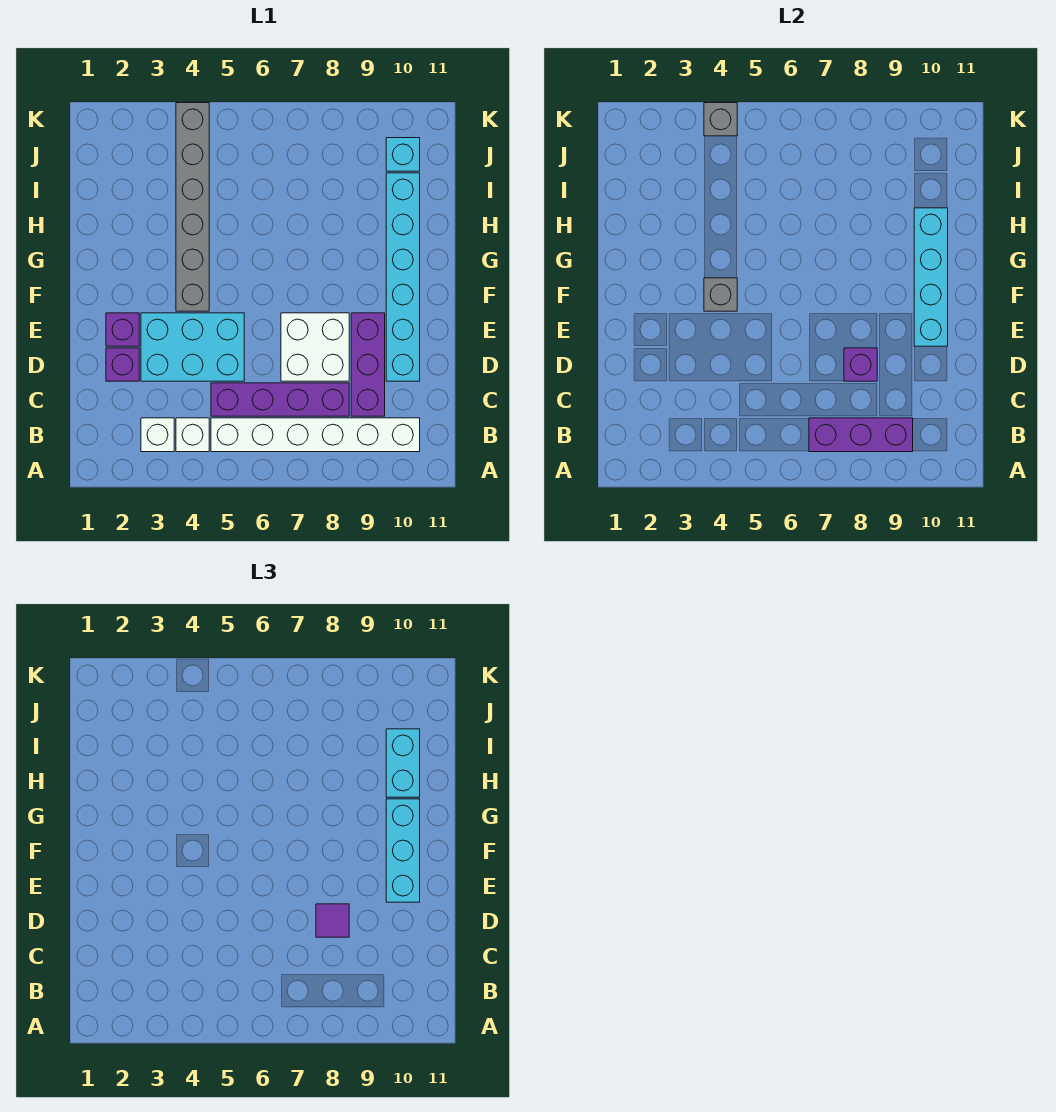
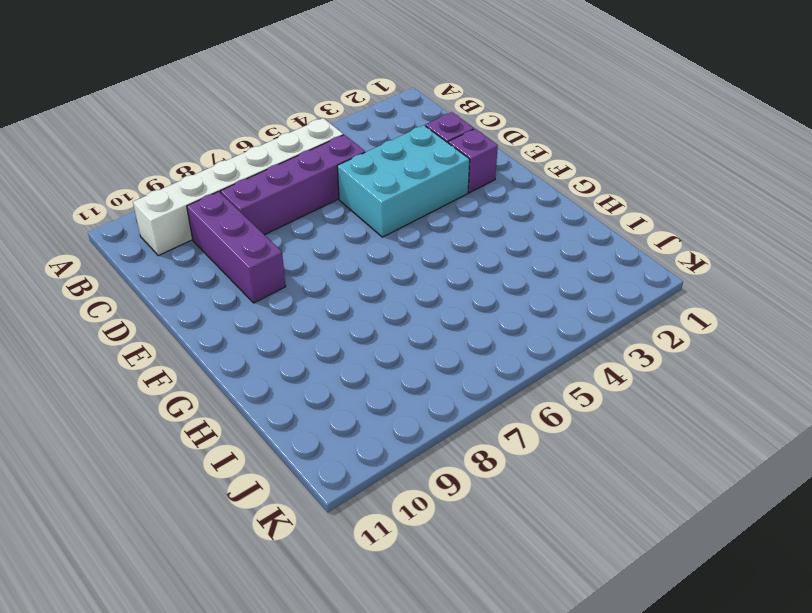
none -> white 1x1 brick [141,418,174,452]
none -> white 1x1 brick [176,418,209,452]
none -> white 2x2 brick [281,313,349,381]

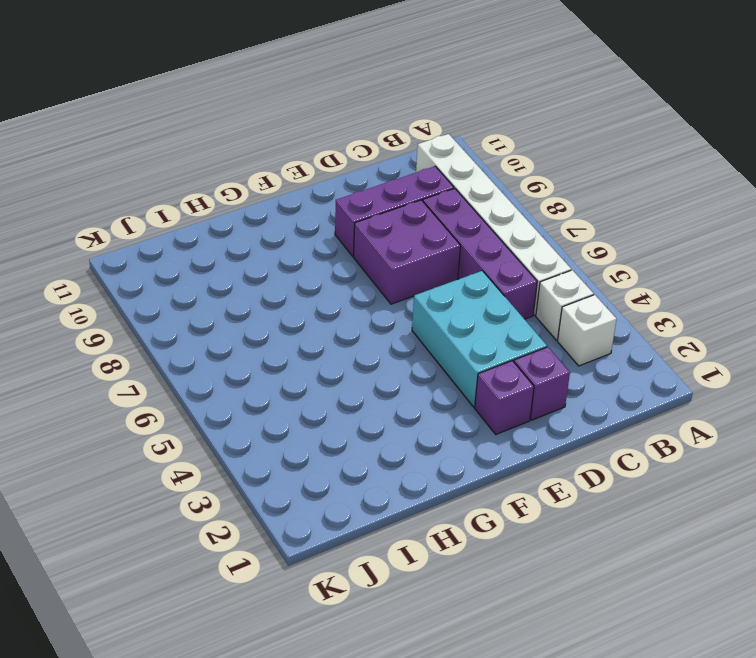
purple 2x2 brick [354,200,461,304] -> white 2x2 brick [281,313,349,381]
none -> cyan 1x6 brick [386,173,420,381]
none -> grey 1x6 brick [176,103,209,311]
none -> cyan 1x1 brick [386,138,420,171]

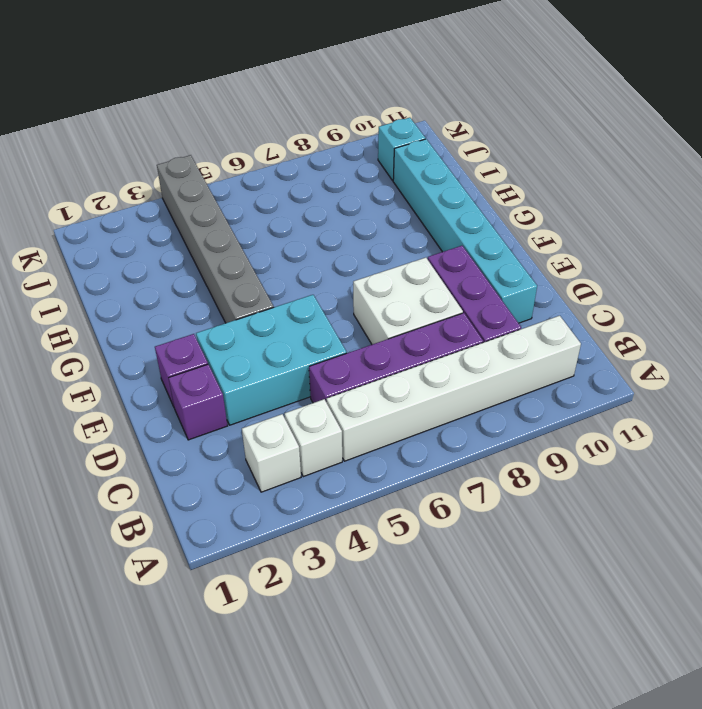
none -> purple 1x3 brick [809,418,913,452]
none -> purple 1x1 brick [844,348,877,381]
none -> cyan 1x4 brick [914,208,948,346]

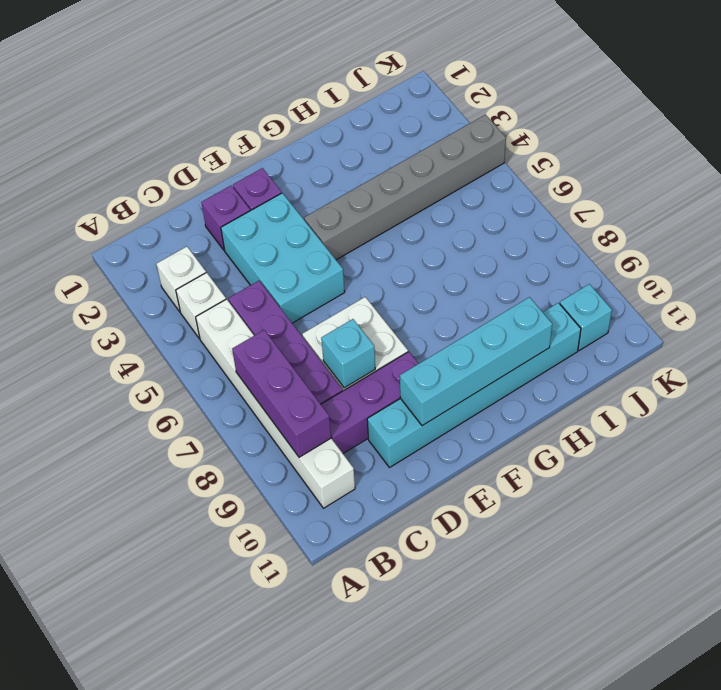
cyan 1x1 brick [321,319,375,388] -> purple 1x1 brick [844,348,877,381]
none -> grey 1x1 brick [704,278,737,311]
none -> grey 1x1 brick [704,103,737,136]
none -> purple 1x1 tile [316,904,349,937]

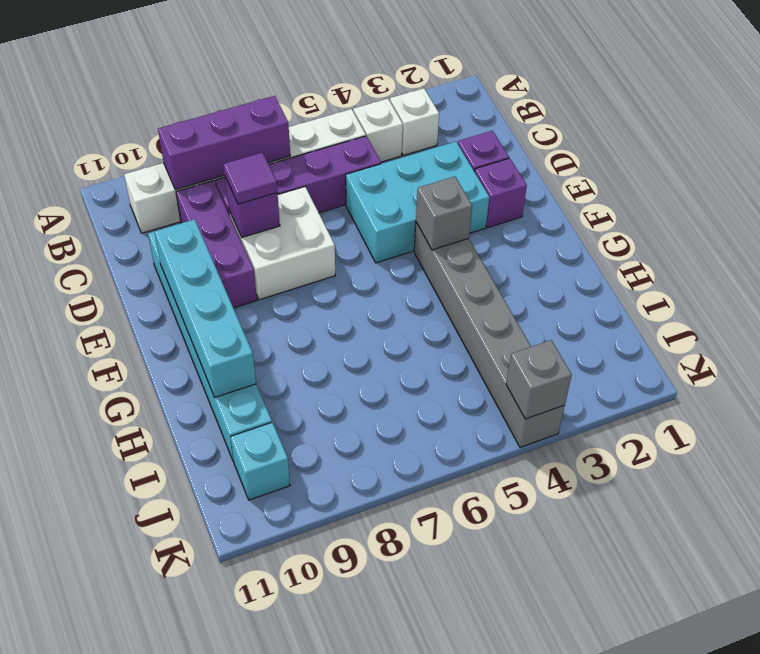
none -> cyan 1x3 brick [386,799,420,902]
none -> cyan 1x2 brick [386,729,420,797]

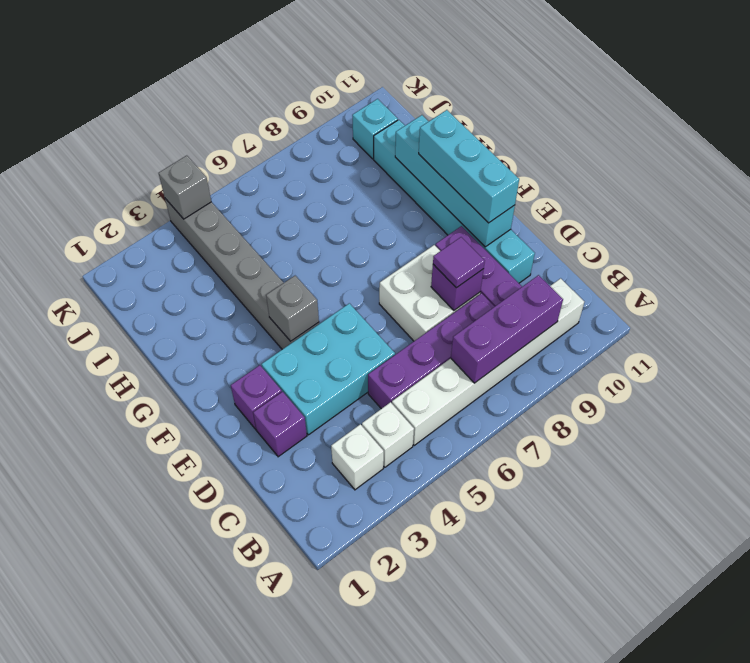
none -> cyan 1x2 brick [386,729,420,797]

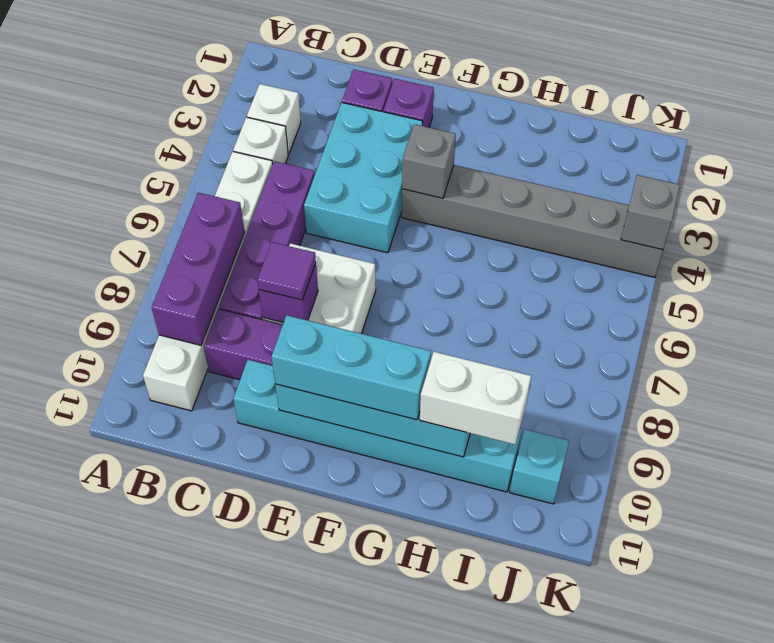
white 1x2 brick [420,352,531,444] -> cyan 1x2 brick [386,729,420,797]

